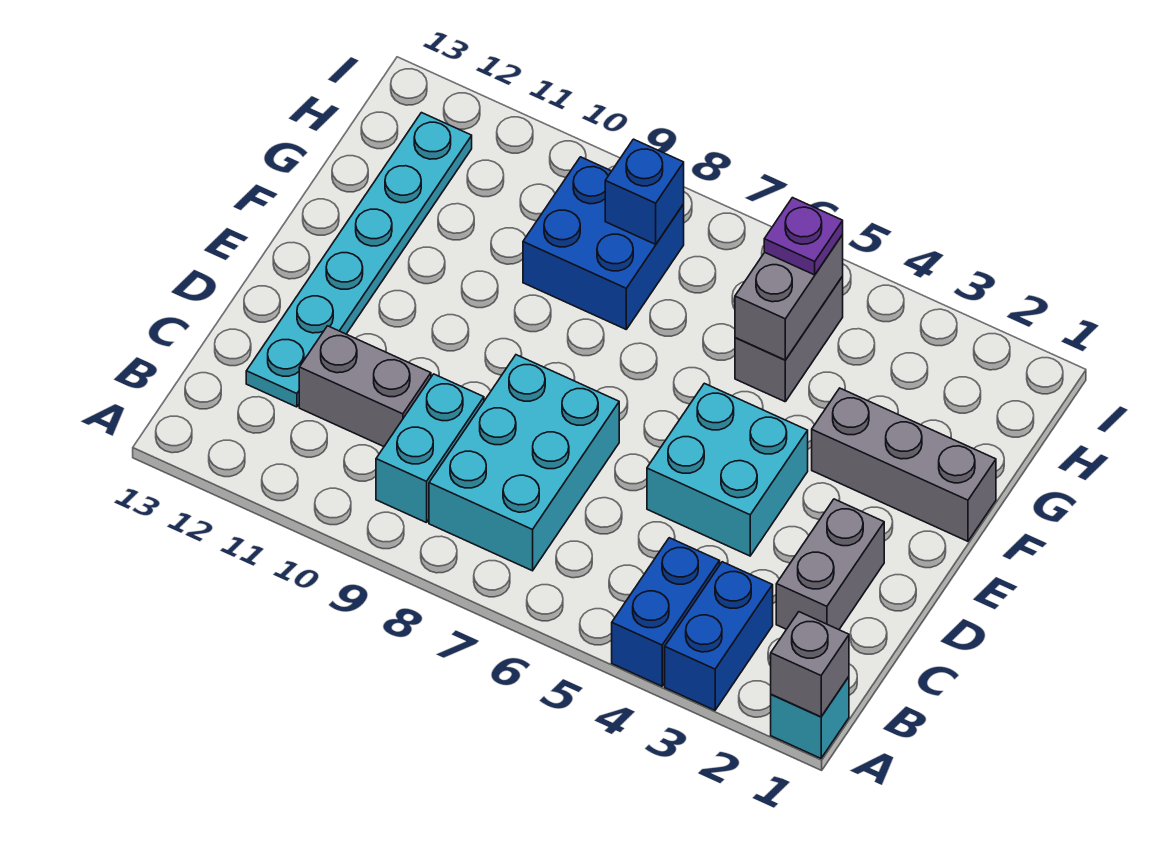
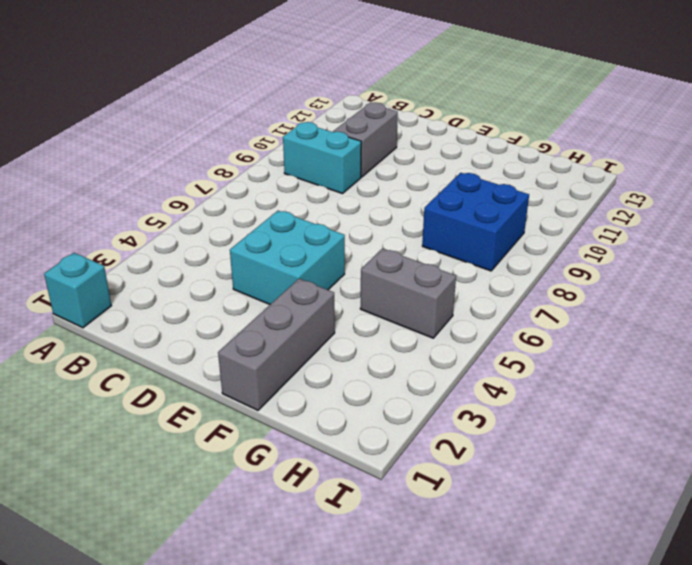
none -> blue 1x2 brick [665,562,773,710]
none -> blue 1x2 brick [612,538,720,686]
none -> cyan 2x3 brick [429,355,619,571]

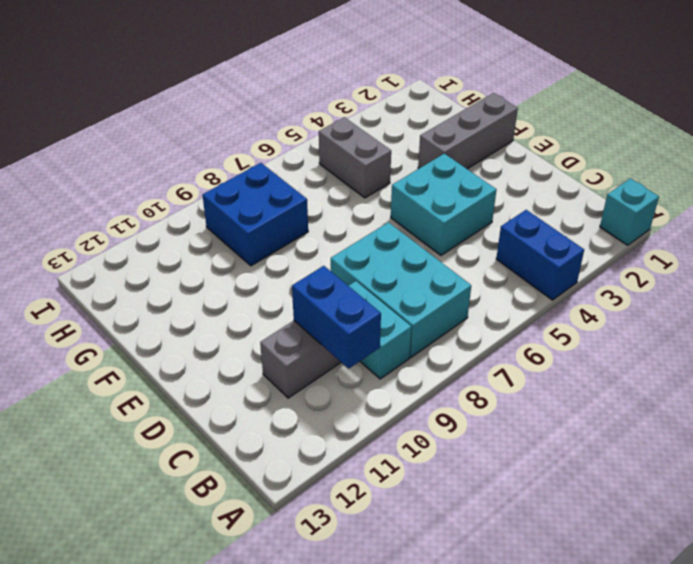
blue 1x2 brick [292,266,381,369] -> blue 1x2 brick moved to [665,562,773,710]
none -> grey 1x2 brick [776,499,884,630]
none -> cyan 1x6 plate [246,113,472,407]
none -> grey 1x1 brick [771,612,849,717]

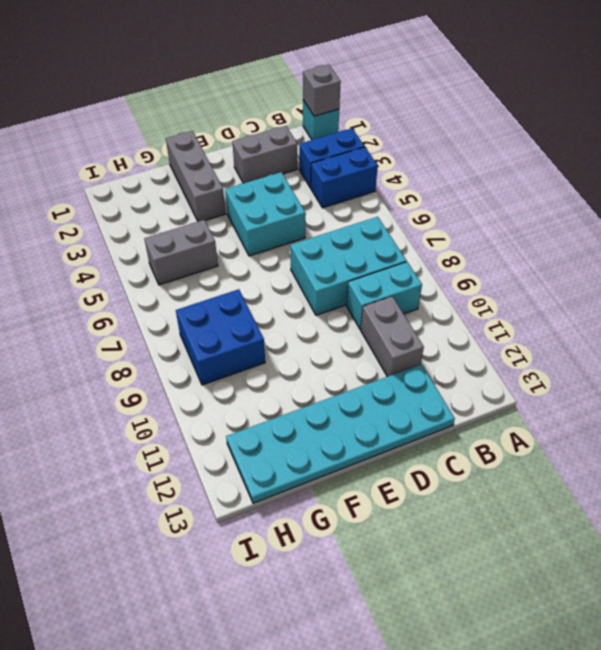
cyan 2x6 plate [226,364,455,503] -> cyan 1x6 plate [246,113,472,407]
none -> grey 1x2 brick [735,234,843,360]
none -> blue 1x1 brick [605,139,684,244]
none -> purple 1x1 plate [764,198,843,275]

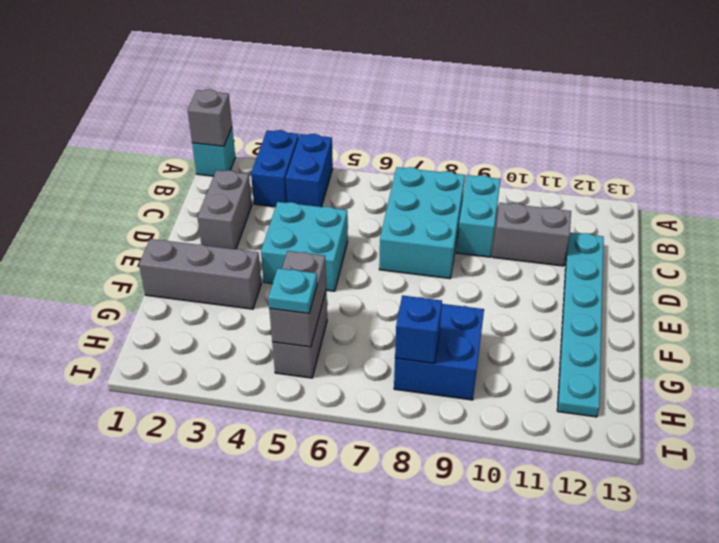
cyan 1x1 plate [268,268,317,314] -> purple 1x1 plate [764,198,843,275]

